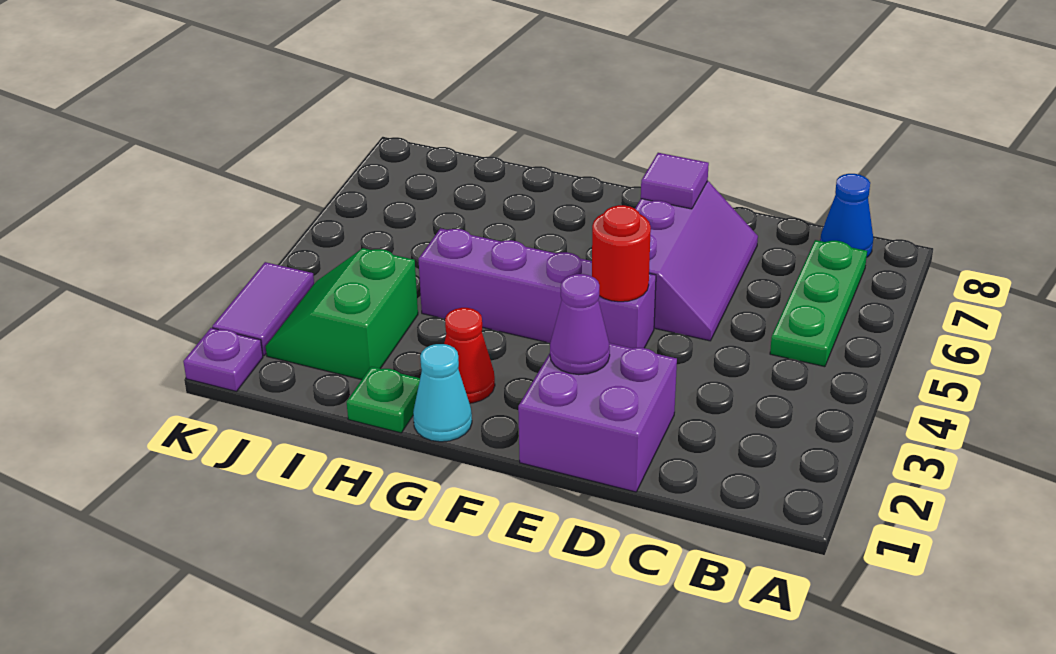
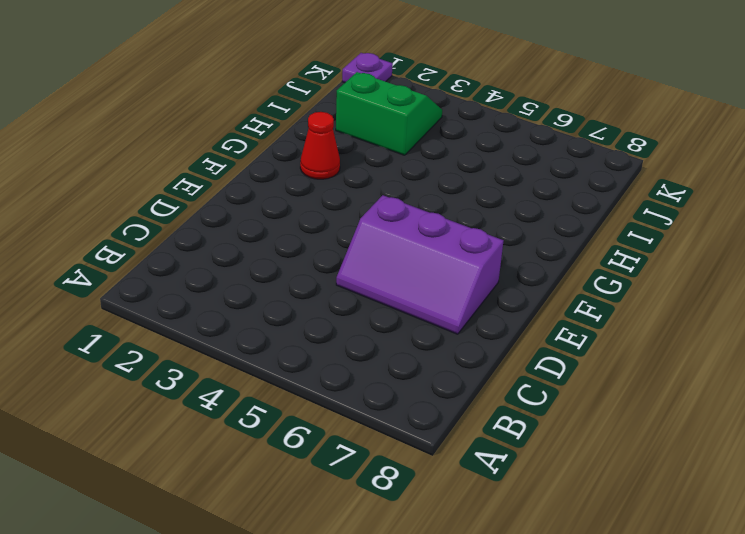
none -> green 1x3 plate [770,240,867,367]
none -> blue 1x1 cone [820,174,873,257]
none -> purple 2x2 brick [518,343,677,492]

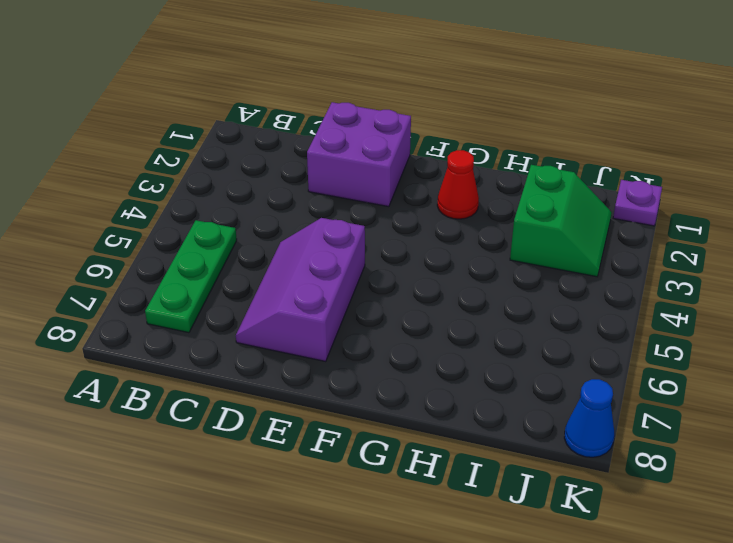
blue 1x1 cone [564,379,614,457] -> blue 1x1 cone moved to [820,174,873,257]
none -> purple 1x4 brick [418,228,656,348]
none -> cyan 1x1 cone [413,344,472,442]
none -> green 1x1 plate [347,367,420,433]

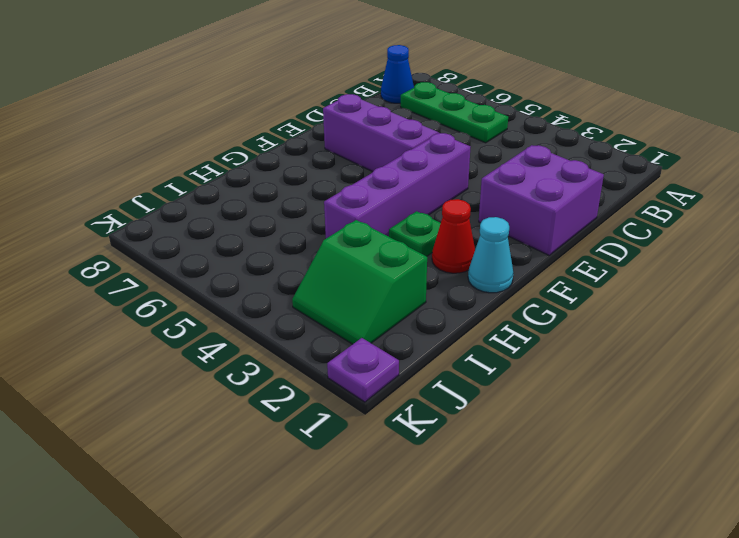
green 1x1 plate [389,211,441,256] -> green 1x1 plate moved to [347,367,420,433]
none -> purple 1x2 tile [212,262,314,356]
none -> purple 1x1 cone [550,274,610,375]
none -> red 1x1 round brick [592,205,651,302]

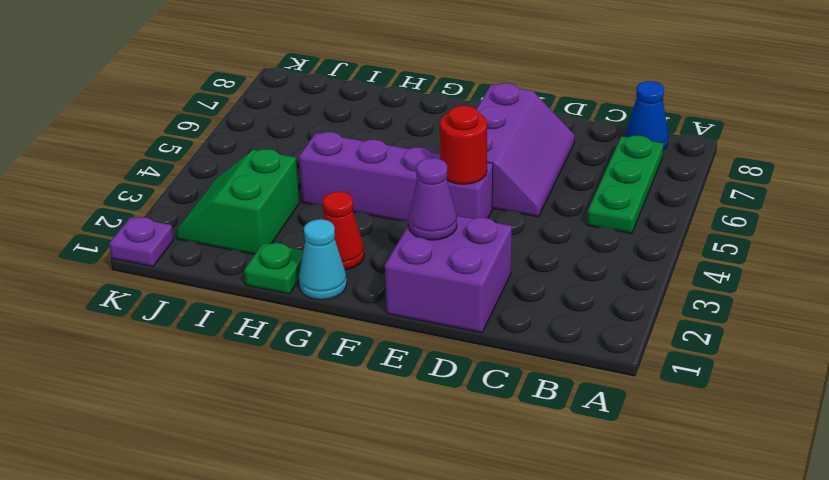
none -> purple 1x2 tile [212,262,314,356]
none -> purple 1x1 tile [641,153,709,209]

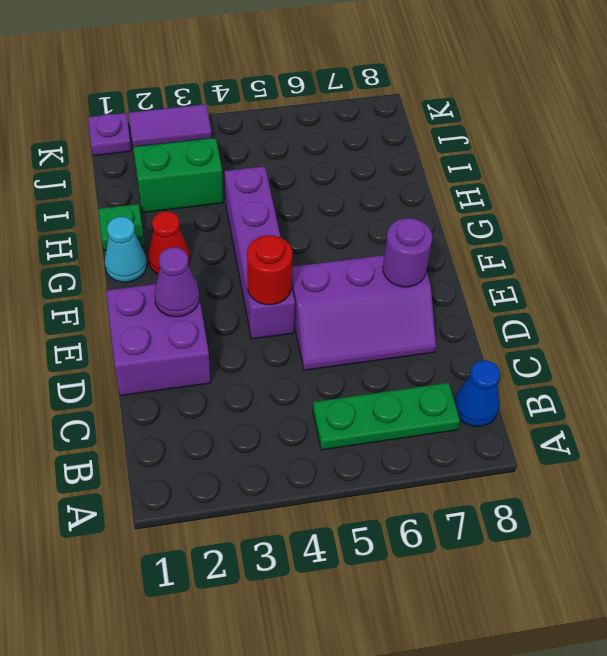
purple 1x1 round brick [383,218,432,287] -> purple 1x1 tile [641,153,709,209]

